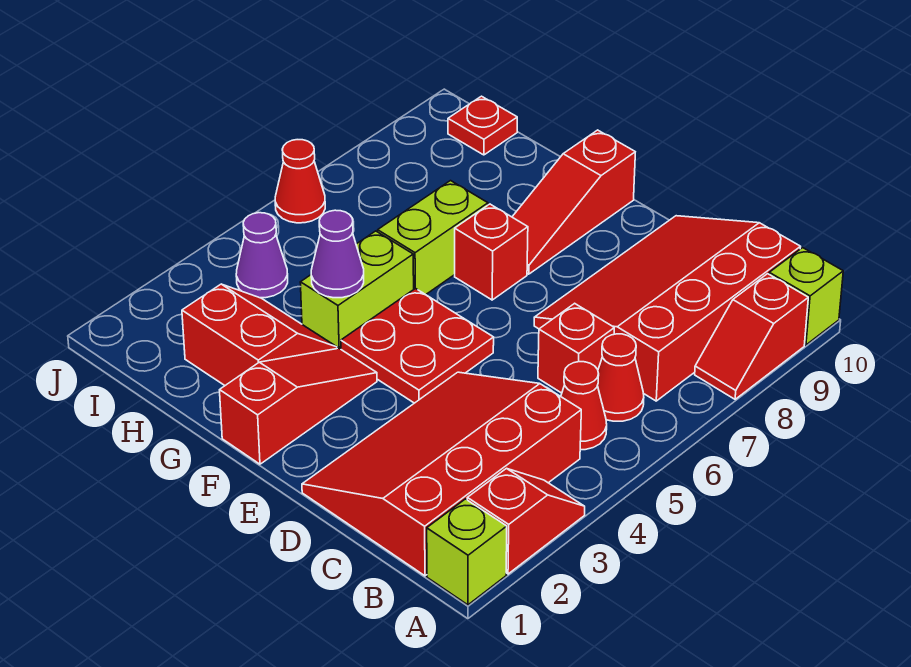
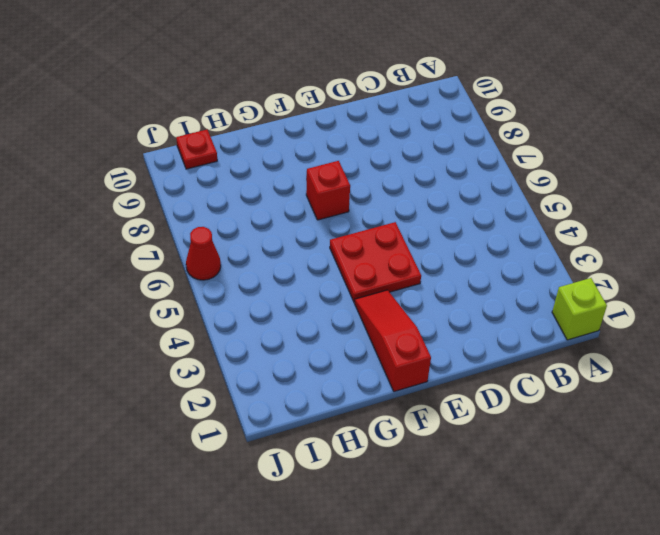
none -> red 1x2 slope [467,468,585,574]
none -> red 1x2 slope [695,274,808,399]
none -> lime 1x1 brick [769,248,843,345]

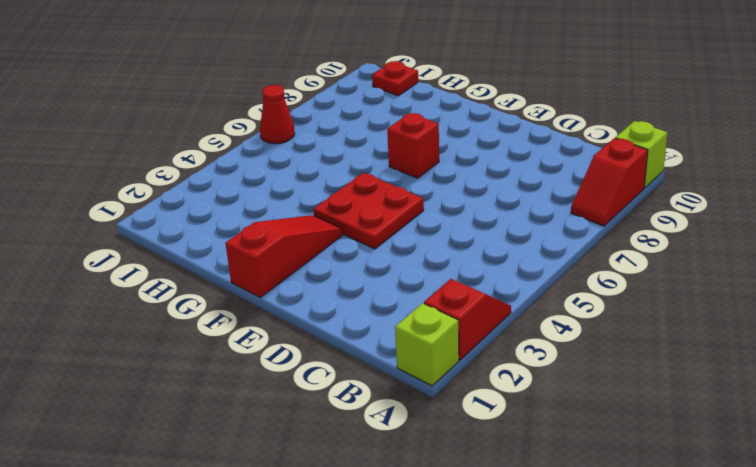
none -> red 3x4 slope [302,372,581,576]
none -> red 1x1 cone [561,362,607,450]
none -> red 1x1 cone [598,334,644,421]

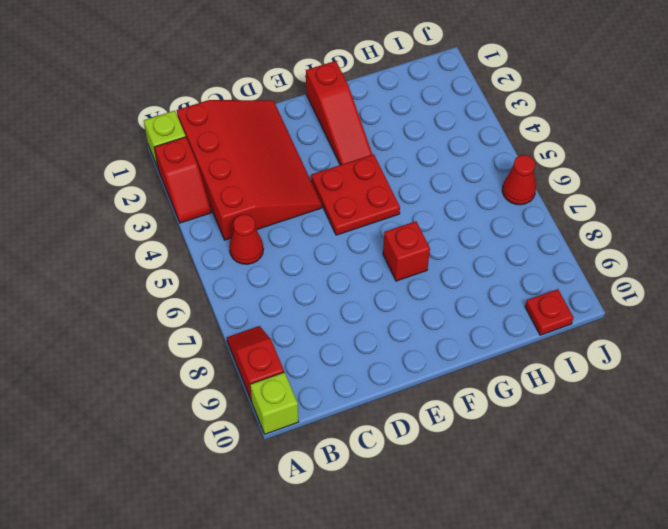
none -> red 1x1 cone [598,334,644,421]
none -> red 3x4 slope [534,216,800,401]
none -> red 1x1 brick [538,303,614,393]

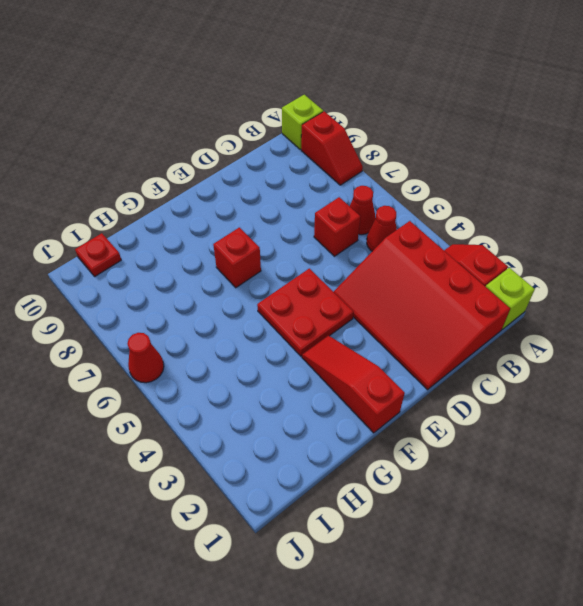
none -> red 3x4 slope [534,216,800,401]
none -> red 1x3 slope [512,130,635,274]
none -> red 2x2 slope [182,284,337,385]

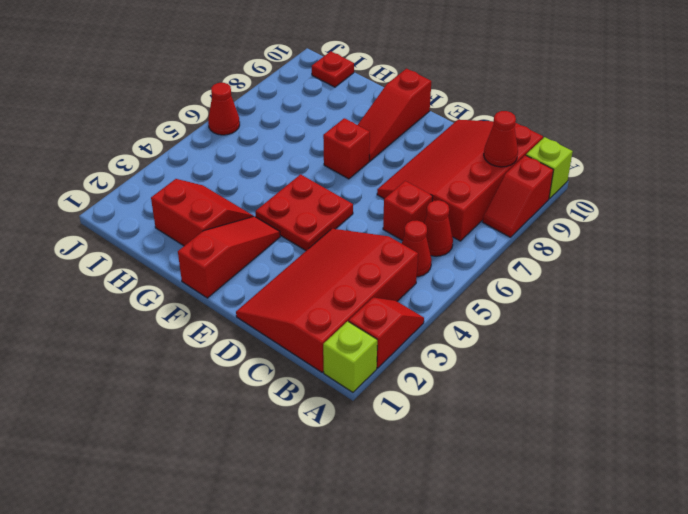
red 1x1 cone [484,111,518,167] -> none
none -> lime 1x2 brick [300,231,414,349]
none -> lime 1x2 brick [378,181,488,295]
none -> purple 1x1 cone [236,213,288,298]

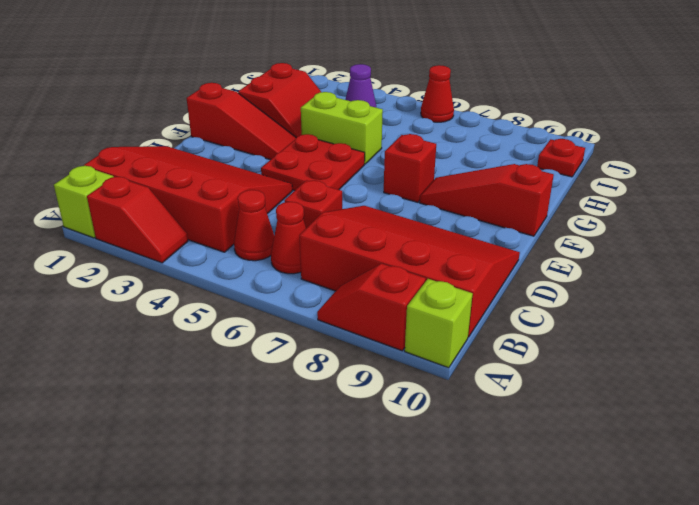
none -> lime 1x2 brick [378,181,488,295]
none -> purple 1x1 cone [311,210,364,298]

